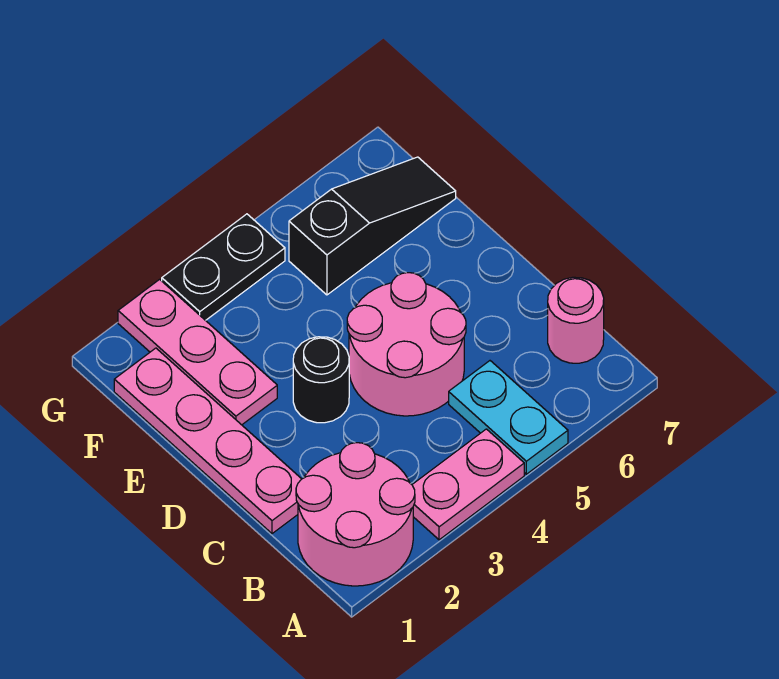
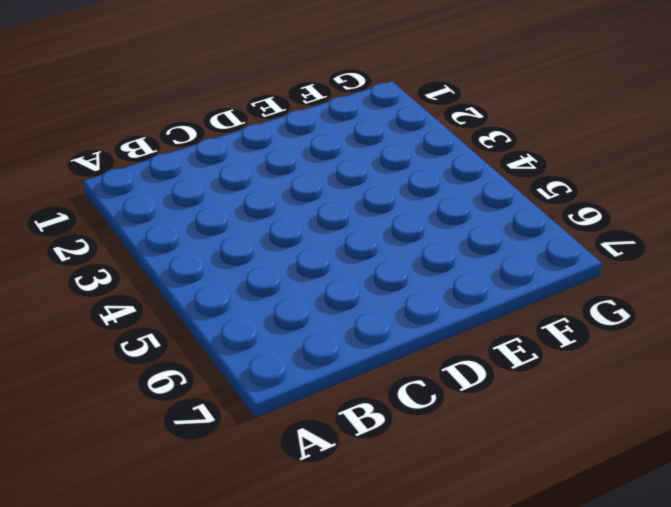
none -> pink 2x2 round brick [296,443,415,586]
none -> pink 1x2 plate [412,429,524,540]

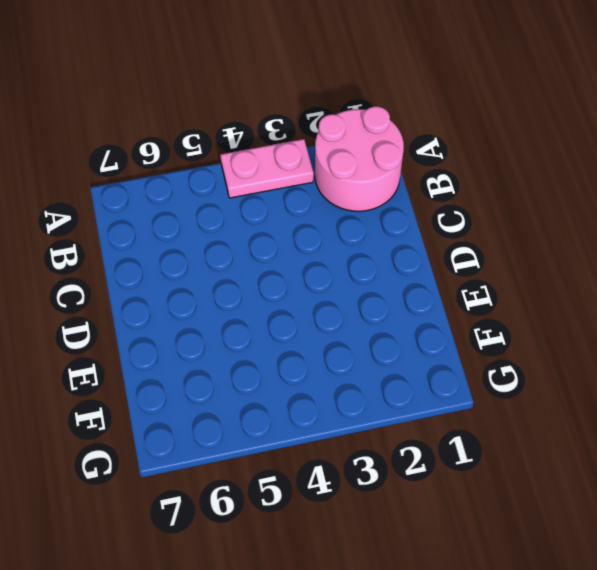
none -> cyan 1x2 plate [449,361,568,474]
none -> pink 1x1 round brick [548,277,604,363]

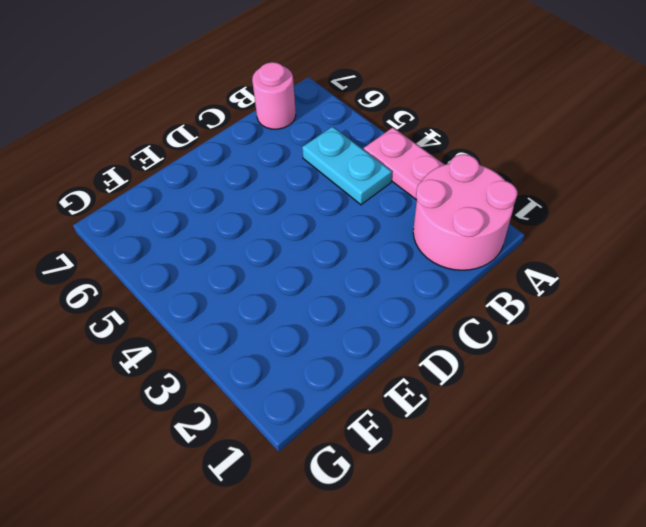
cyan 1x2 plate [302,127,392,205] -> cyan 1x2 plate turned to [449,361,568,474]
none -> pink 1x4 plate [114,348,301,534]
none -> pink 2x2 round brick [347,273,466,416]

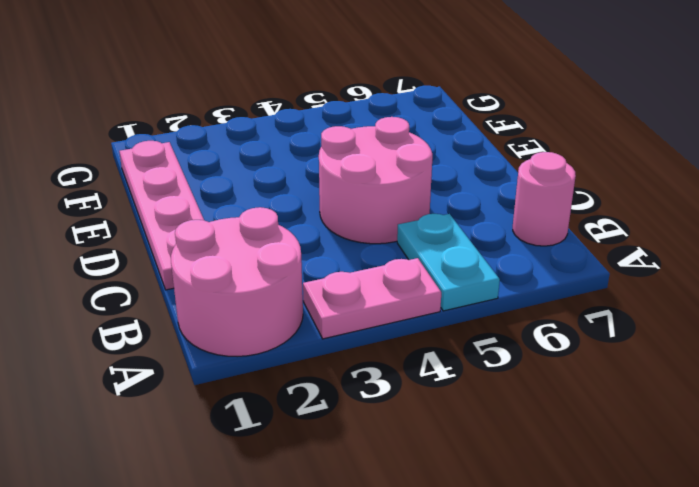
none -> black 1x1 round brick [293,337,349,423]
none -> pink 1x3 plate [118,279,277,425]

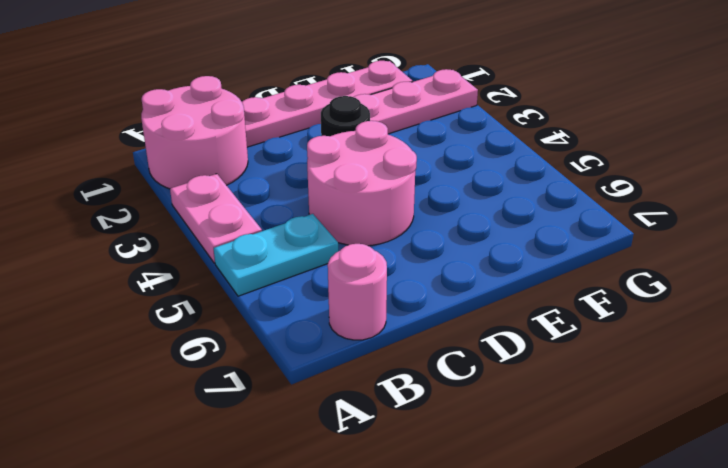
none -> black 1x3 slope [289,157,456,295]
none -> black 1x2 plate [162,214,285,320]

